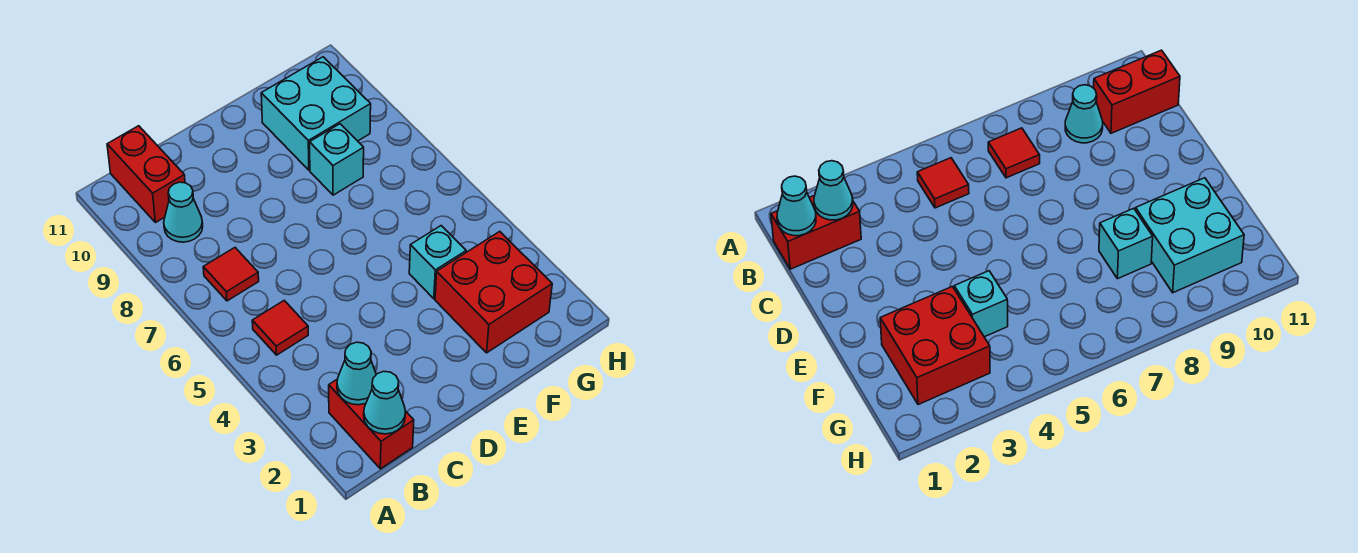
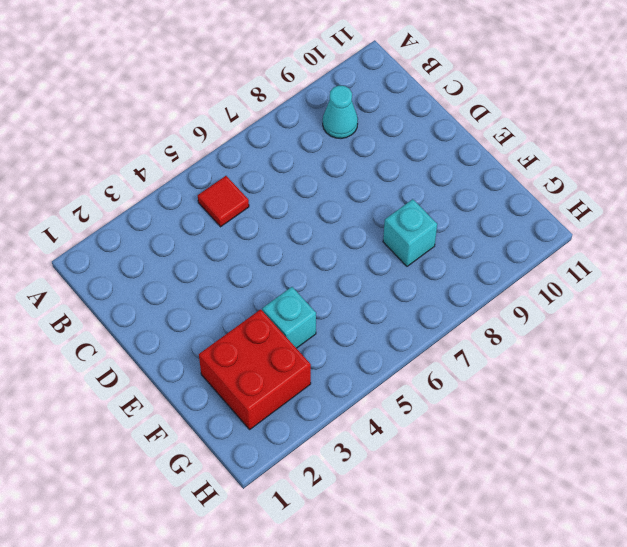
none -> red 1x2 brick [329,379,414,469]
none -> red 1x1 tile [203,248,259,301]

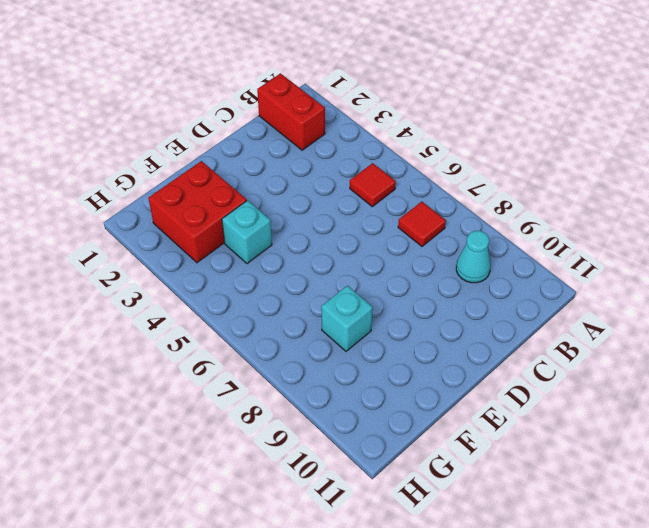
none -> red 1x2 brick [107,126,185,223]
none -> cyan 2x2 brick [261,57,371,170]

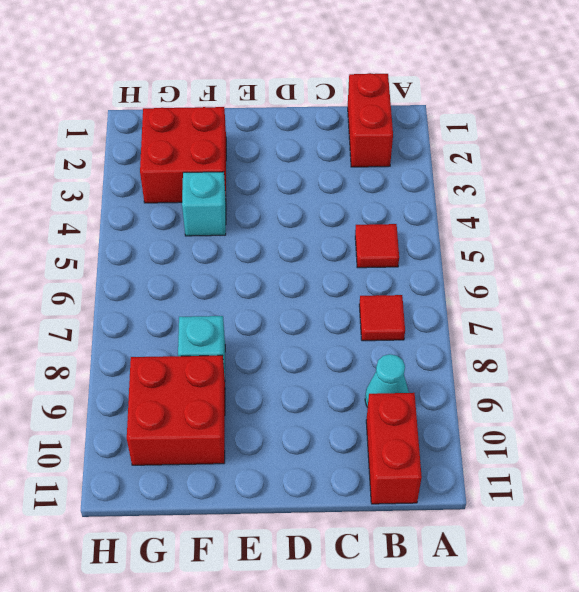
red 2x2 brick [127,355,225,465] -> cyan 2x2 brick [261,57,371,170]
none -> cyan 1x1 cone [364,371,406,434]
none -> cyan 1x1 cone [337,342,376,405]

